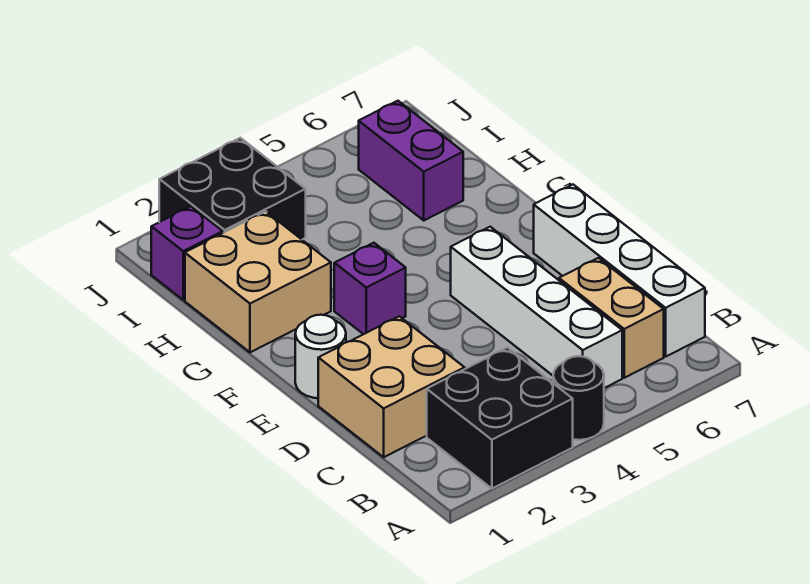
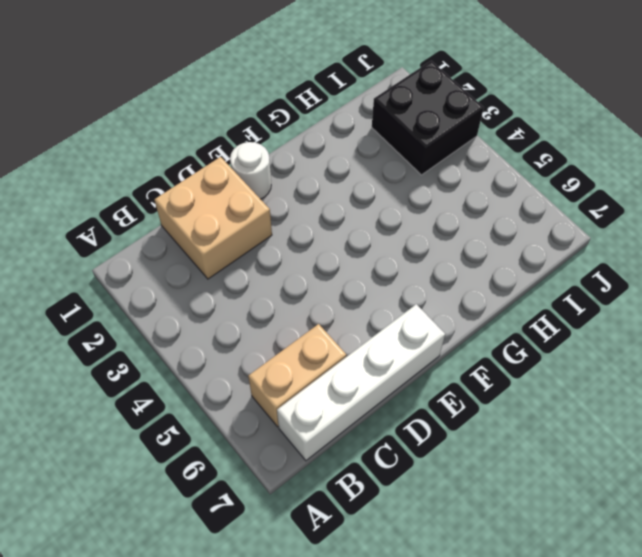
none -> black 2x2 brick [427,348,573,489]
none -> black 1x1 round brick [553,356,604,440]
none -> white 1x4 brick [451,227,622,388]

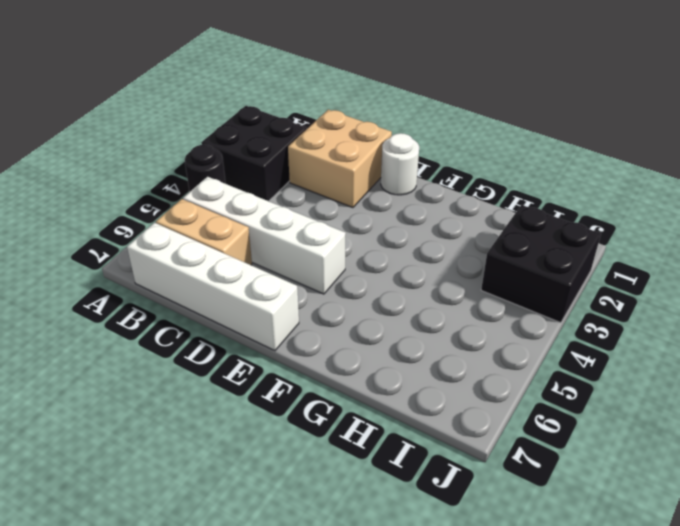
none -> purple 1x1 brick [334,243,406,334]
none -> tan 2x2 brick [185,211,331,352]
none -> purple 1x2 brick [359,101,463,220]

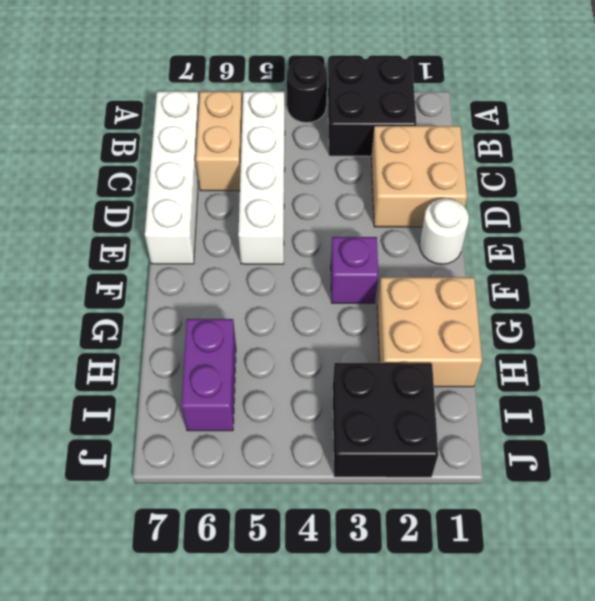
none -> purple 1x1 brick [151,206,223,300]

